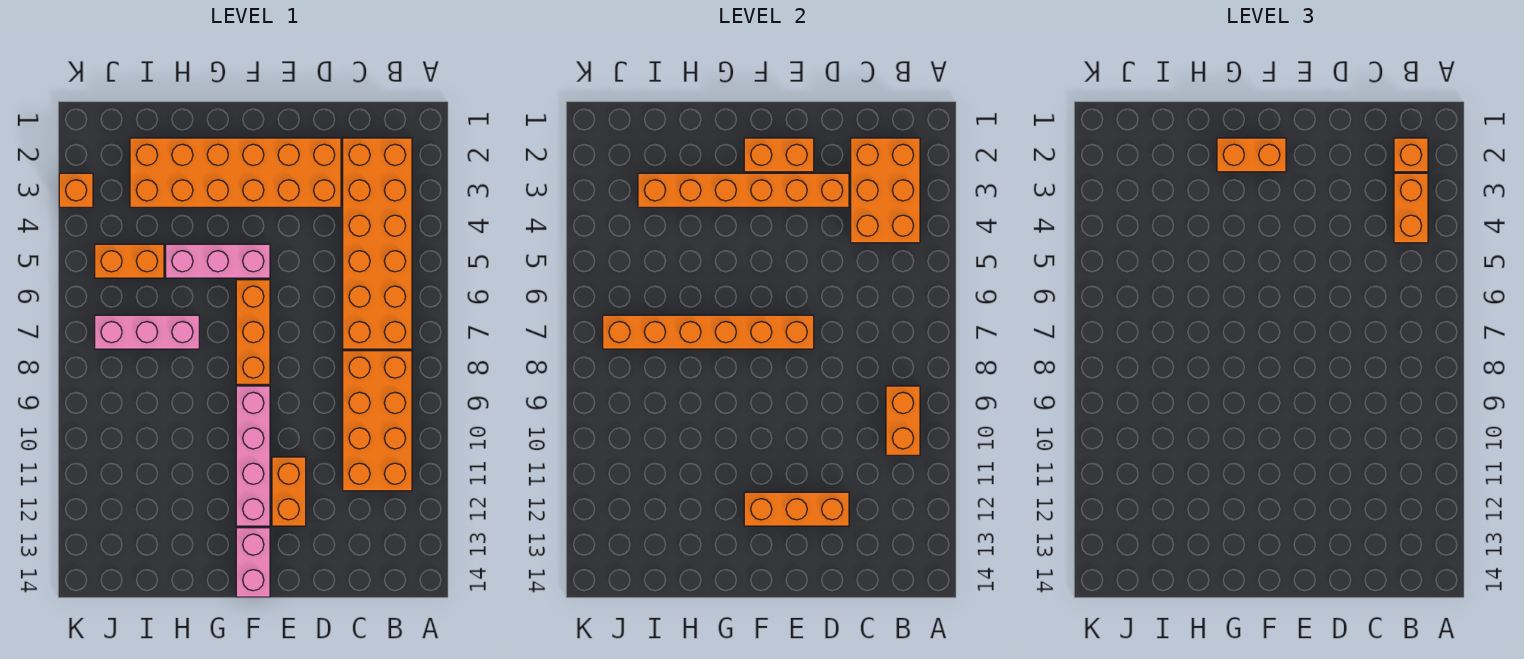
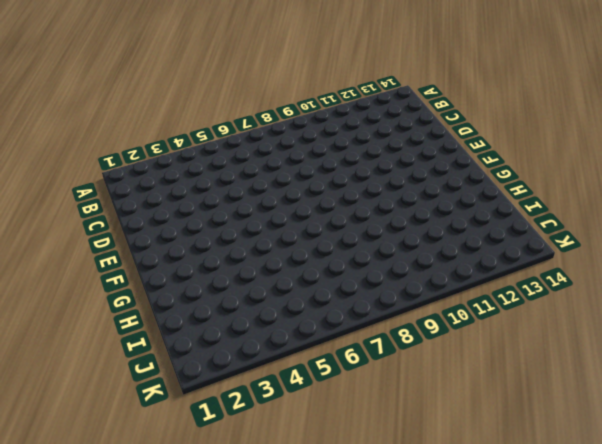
none -> orange 2x6 brick [343,138,412,349]
none -> orange 2x4 brick [343,351,412,491]
none -> orange 2x6 brick [130,138,341,207]

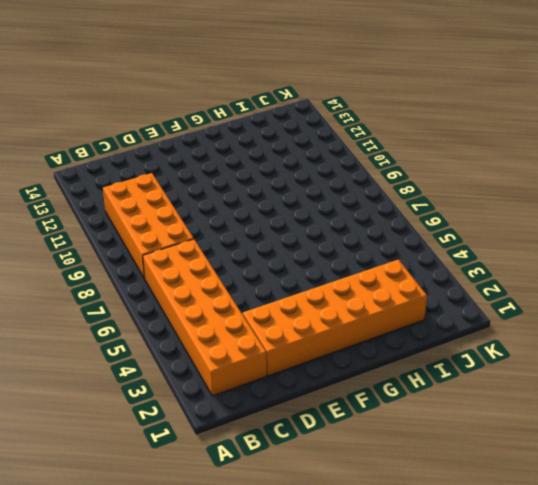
none -> orange 1x2 brick [272,457,306,526]
none -> pink 1x3 brick [166,244,270,278]
none -> orange 1x3 brick [236,280,270,384]

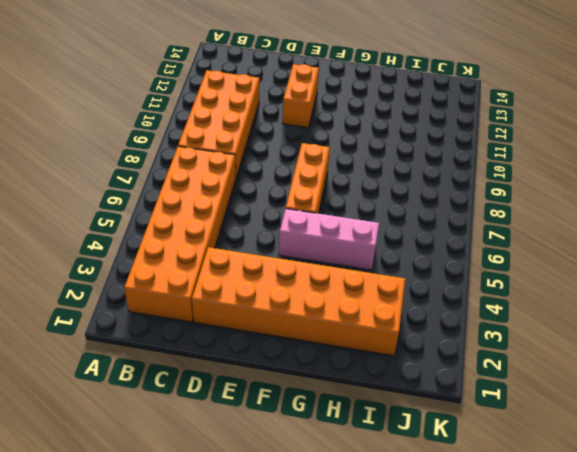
none -> pink 1x4 brick [236,386,270,526]
none -> pink 1x2 brick [236,528,270,597]
none -> pink 1x3 brick [95,315,199,349]

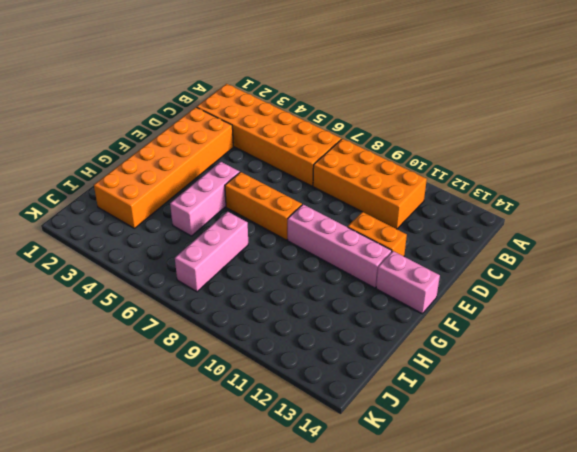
none -> orange 1x2 brick [95,244,164,278]
none -> orange 1x1 brick [59,173,93,207]
none -> orange 2x3 brick [851,138,920,243]

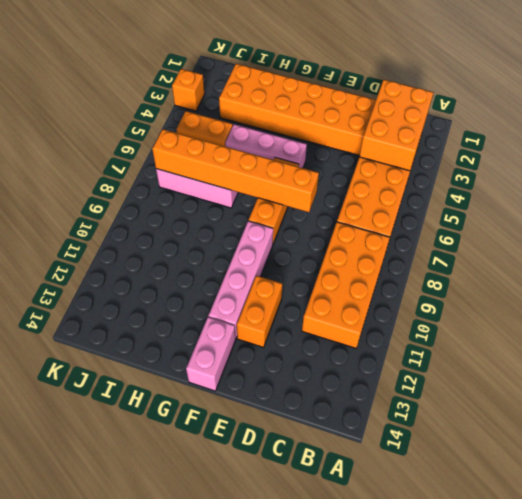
none -> orange 1x2 brick [886,386,920,455]
none -> orange 1x6 brick [638,173,849,207]
none -> orange 1x3 brick [744,492,849,526]

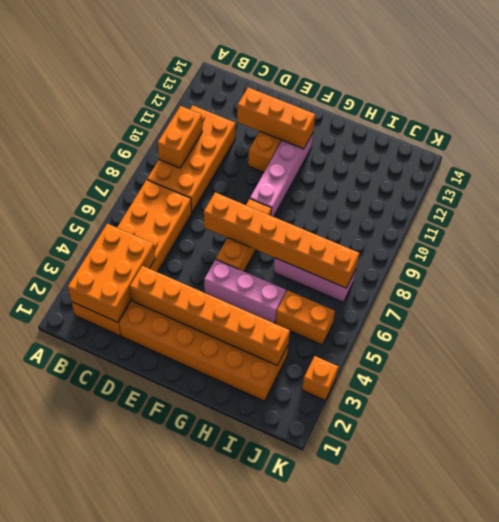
none -> pink 1x2 brick [236,528,270,597]
none -> orange 1x2 brick [744,138,814,172]
none -> orange 1x1 brick [1394,138,1428,172]

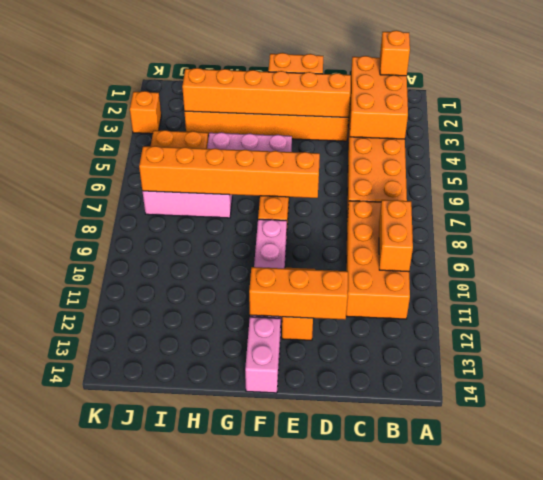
none -> orange 1x2 brick [1394,173,1428,243]
none -> orange 1x2 brick [1217,138,1286,172]

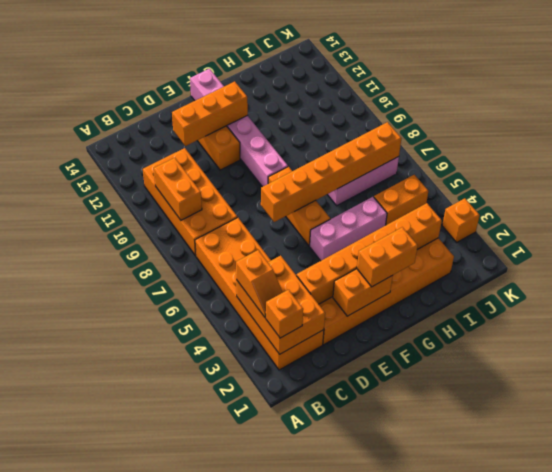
orange 1x2 slope [236,250,283,318] -> orange 1x2 brick [1394,173,1428,243]

